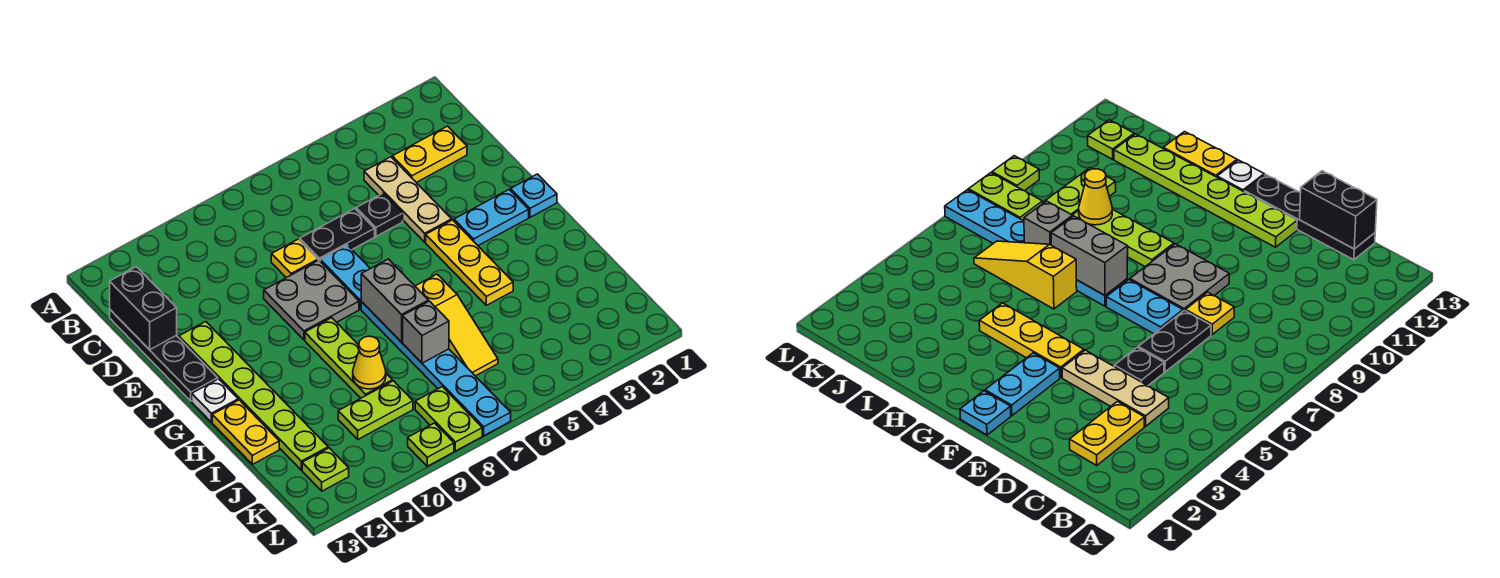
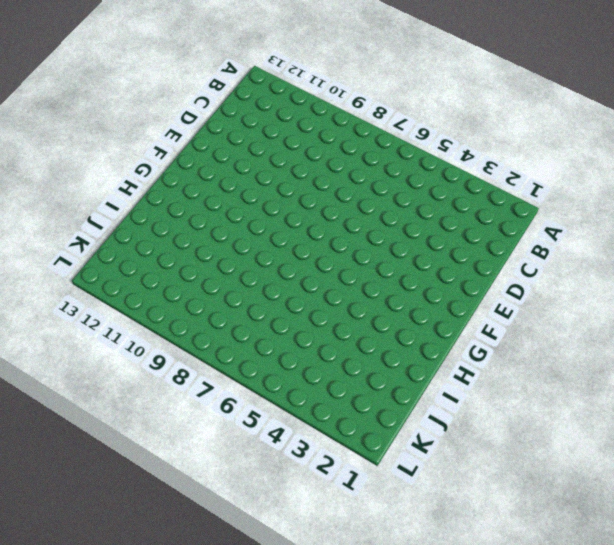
none -> yellow 1x2 plate [392,126,467,183]
none -> tan 1x3 plate [364,157,452,242]
none -> black 1x4 plate [110,310,218,401]

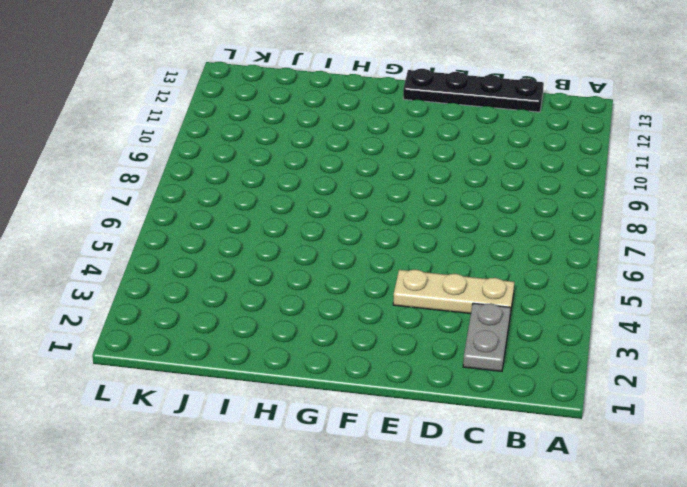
grey 1x2 plate [463,303,511,371] -> yellow 1x2 plate [392,126,467,183]
none -> black 1x1 plate [356,193,403,236]
none -> black 1x2 plate [300,209,375,261]
none -> yellow 1x1 plate [271,239,318,278]

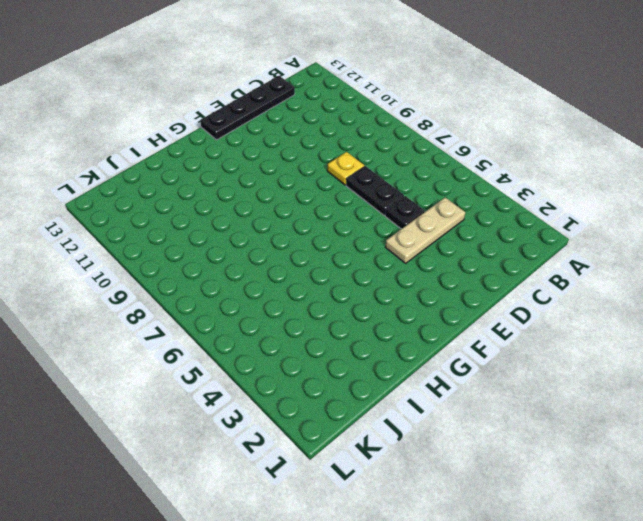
none -> yellow 1x2 plate [392,126,467,183]
none -> cyan 1x2 plate [320,245,370,309]
none -> grey 2x2 plate [264,260,359,340]

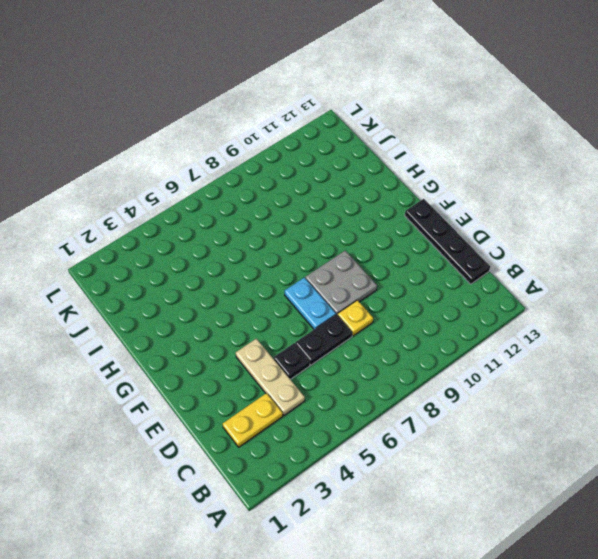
none -> lime 1x6 plate [179,322,328,470]
none -> cyan 1x1 plate [511,174,557,217]
none -> cyan 1x2 plate [454,190,529,246]

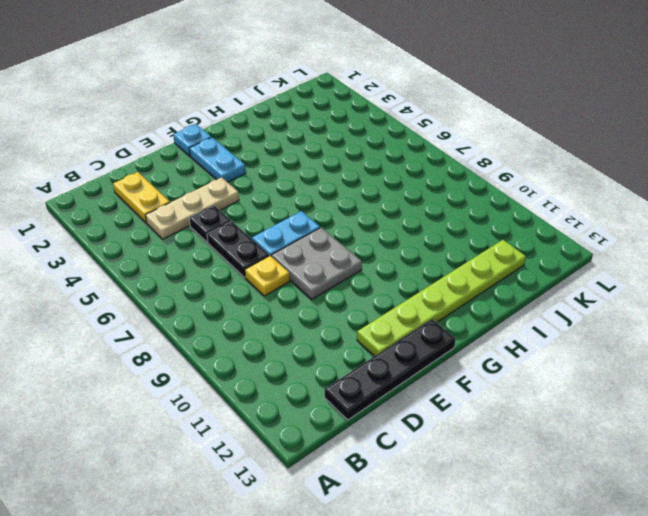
none -> yellow 1x3 plate [426,220,513,305]
none -> cyan 1x6 plate [361,302,511,436]
none -> lime 1x3 plate [305,318,392,398]

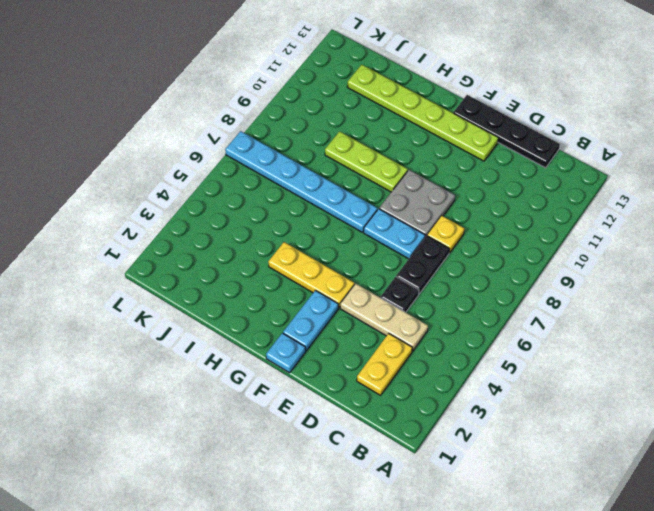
none -> white 1x1 plate [192,379,238,422]
none -> yellow 1x3 slope [415,274,498,376]
none -> yellow 1x2 plate [212,400,279,464]

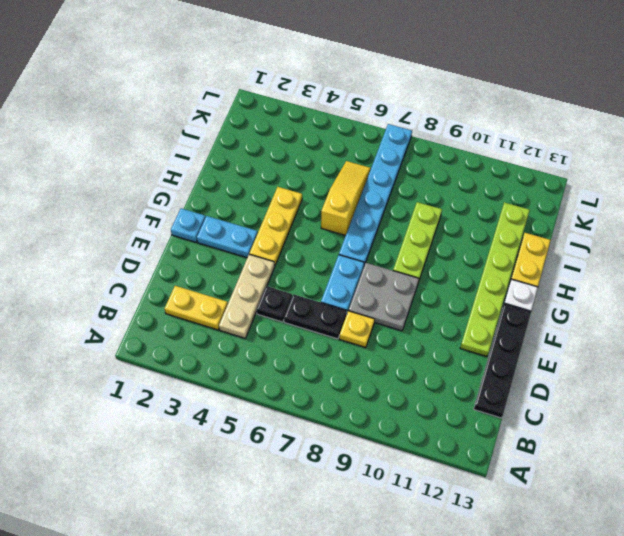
none -> lime 1x2 plate [338,381,413,439]
none -> lime 1x2 plate [415,387,482,451]
none -> lime 1x1 plate [302,448,349,491]

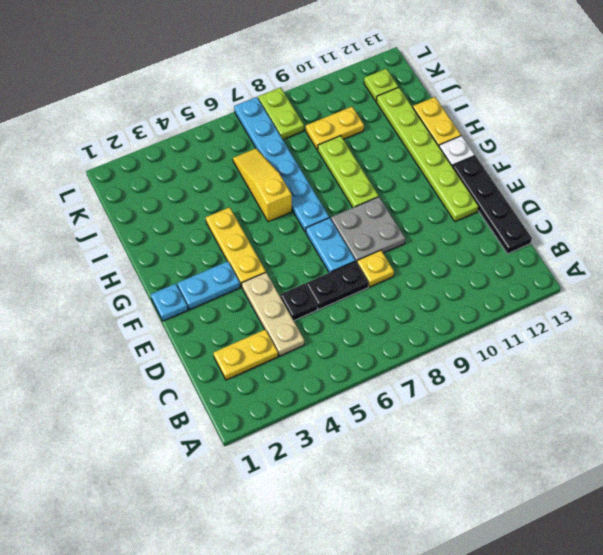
yellow 1x2 plate [306,107,364,150] -> lime 1x2 plate [338,381,413,439]
none -> lime 1x1 plate [408,423,454,466]
none -> black 1x2 brick [110,267,177,350]
none -> grey 1x2 brick [361,259,428,342]

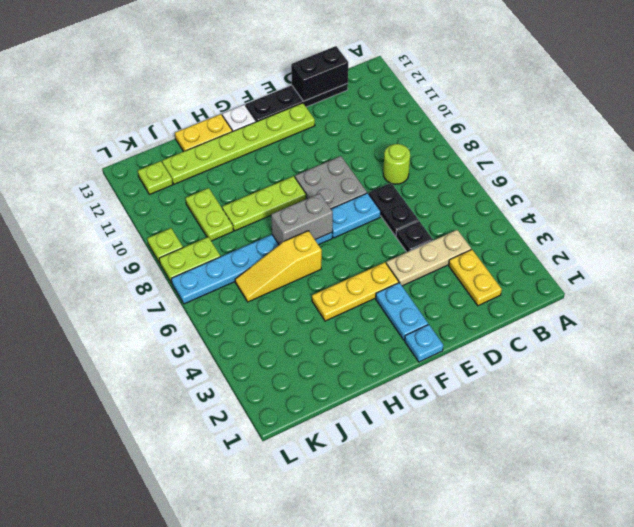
lime 1x1 round brick [383,144,410,184] -> none
none -> yellow 1x1 plate [271,239,318,278]
none -> grey 1x1 brick [403,301,449,363]
none -> yellow 1x1 cone [353,336,386,389]

